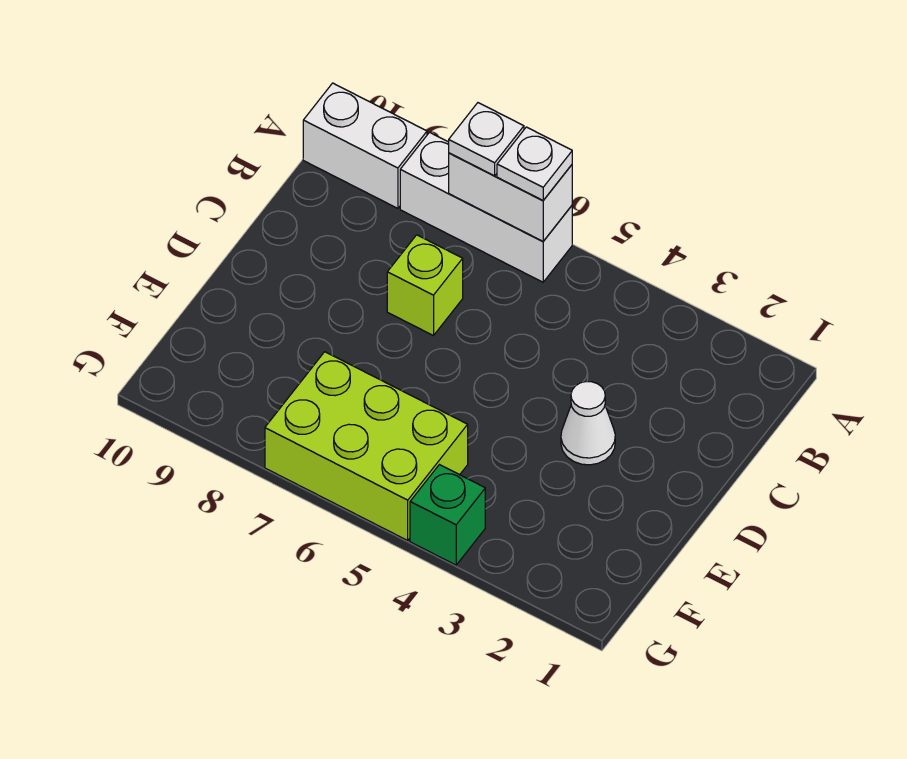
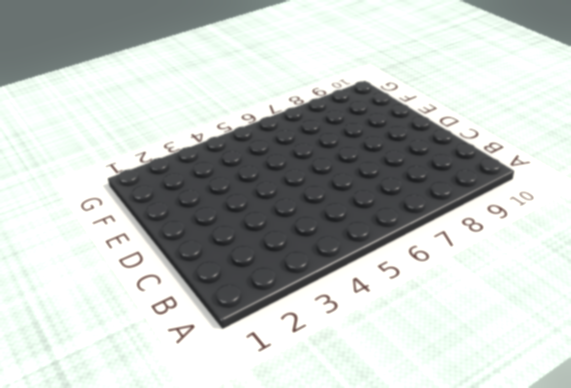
none -> white 1x3 brick [400,132,572,282]
none -> white 1x2 brick [303,83,427,208]

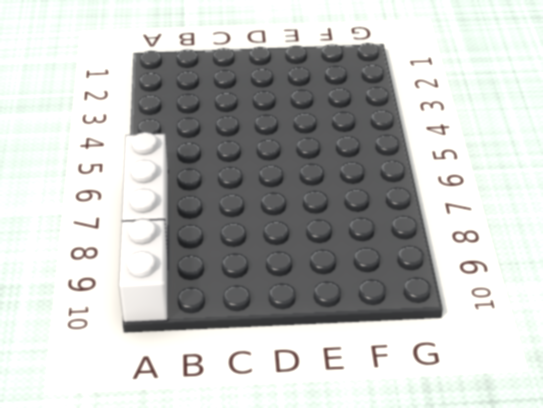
none -> lime 1x1 brick [387,235,463,336]
none -> white 1x1 cone [561,382,615,465]

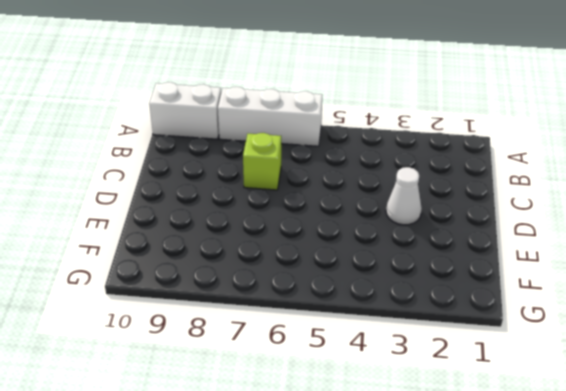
none -> lime 2x3 brick [265,352,468,540]
none -> green 1x1 brick [410,465,485,565]

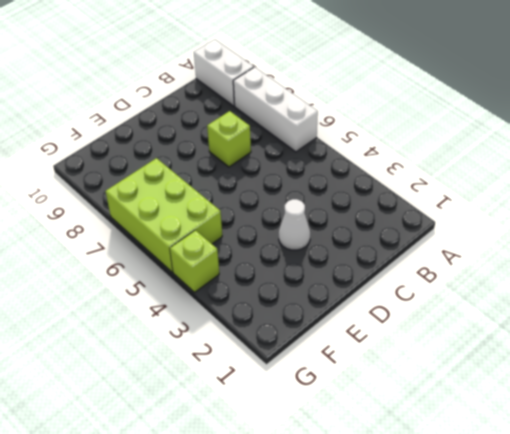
lime 1x1 brick [170,230,219,292] -> green 1x1 brick [410,465,485,565]
none -> white 1x2 brick [449,153,572,241]
none -> white 1x1 plate [497,127,572,201]

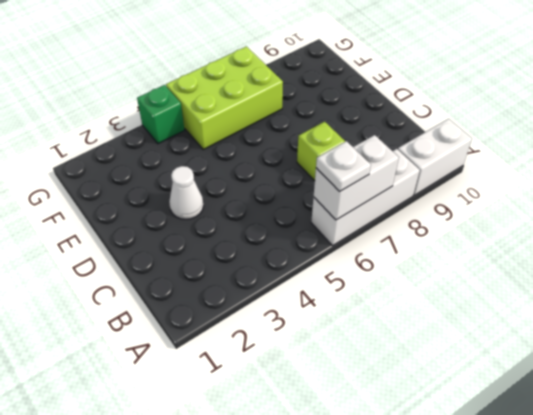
none -> white 1x1 plate [449,103,524,176]

